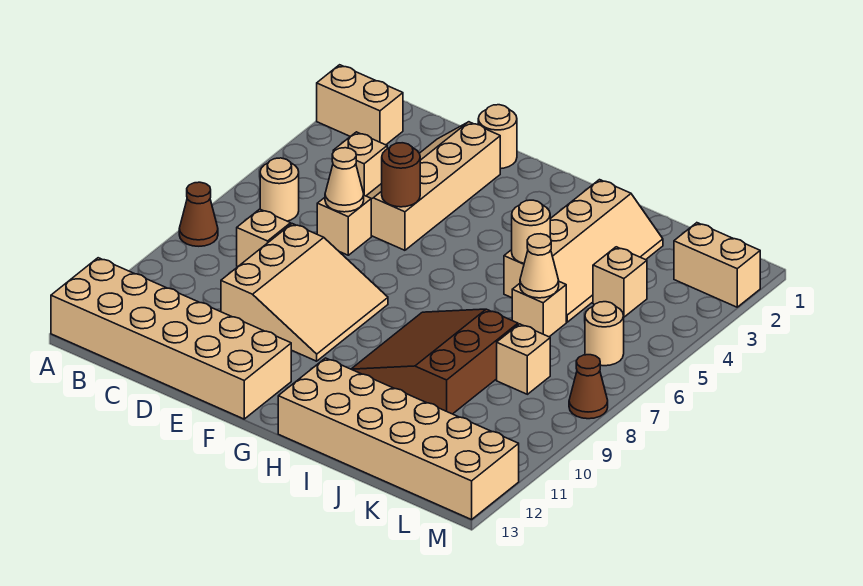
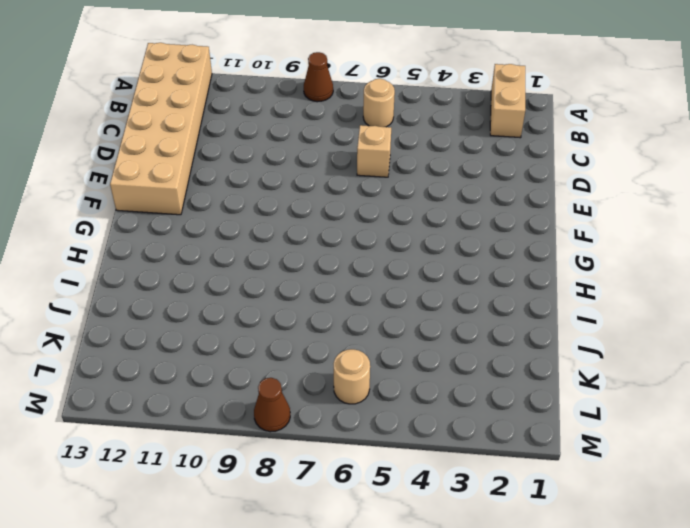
none -> tan 1x1 brick [333,132,387,196]
none -> tan 1x1 brick [237,209,291,266]
none -> tan 2x4 slope [367,122,500,250]

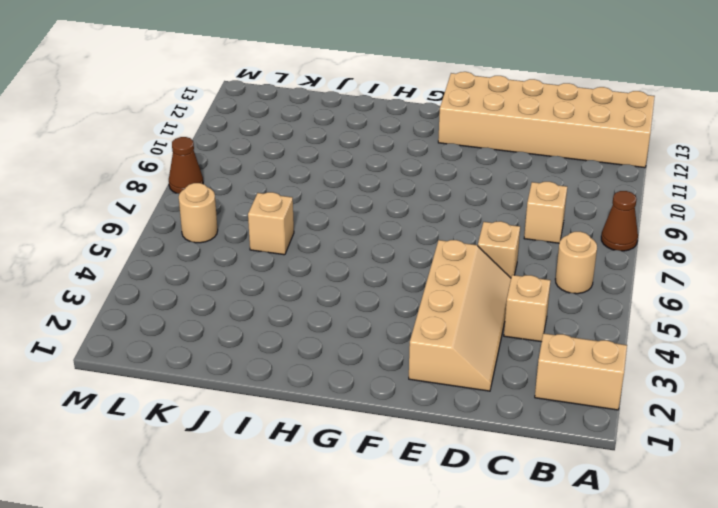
none -> tan 3x3 slope [221,224,388,361]
none -> tan 1x1 round brick [478,105,517,169]
none -> brown 3x3 slope [352,309,518,414]

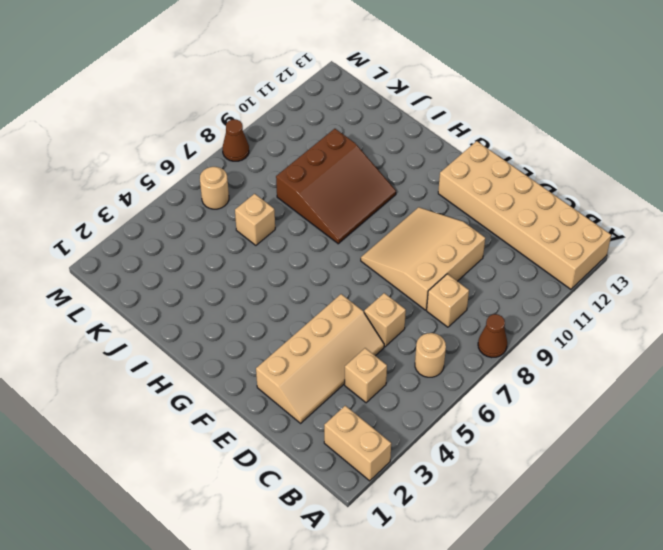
none -> tan 1x1 round brick [478,105,517,169]
none -> tan 2x6 brick [278,358,519,520]
none -> tan 2x4 slope [504,180,663,322]

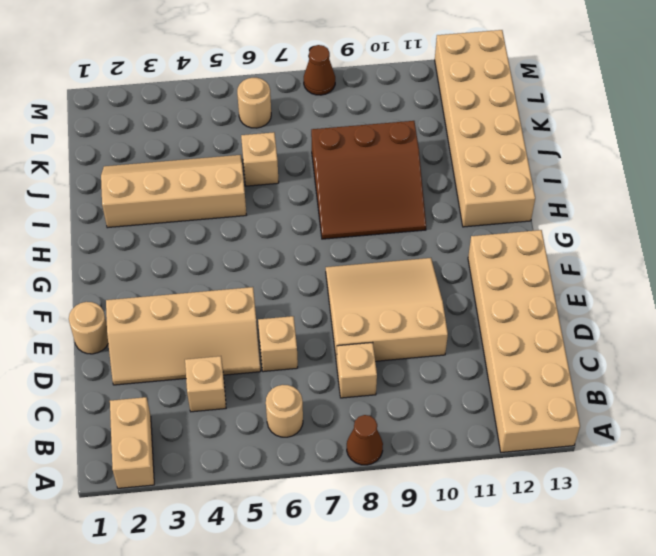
none -> tan 1x1 brick [593,247,647,317]
none -> tan 1x1 brick [497,324,550,394]
none -> tan 1x2 brick [674,223,760,307]

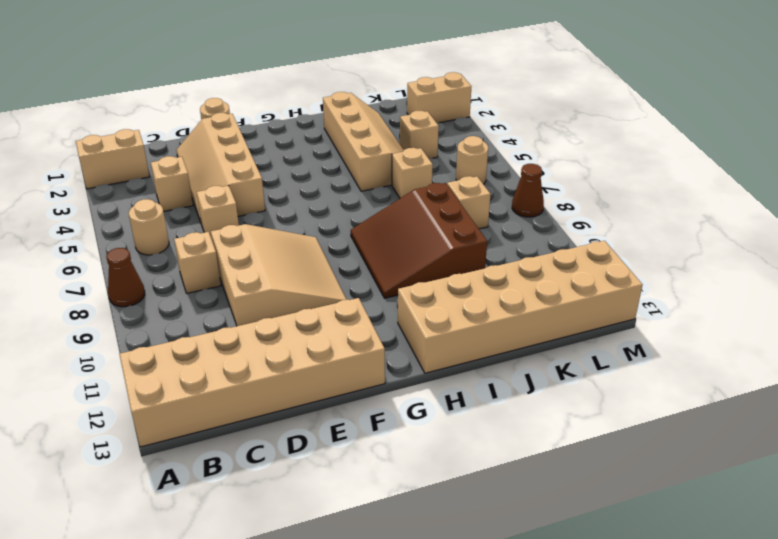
none -> tan 1x1 cone [325,148,364,212]
none -> brown 1x1 round brick [382,143,420,207]
none -> tan 1x1 round brick [512,200,550,263]

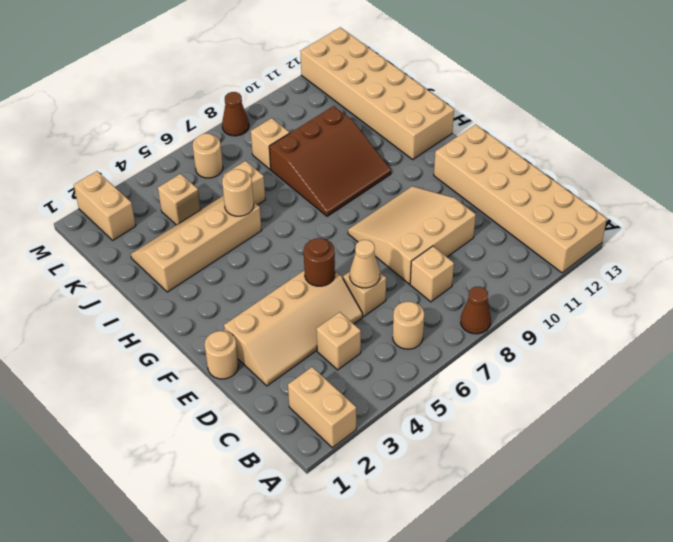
none -> tan 1x1 cone [520,234,559,298]

